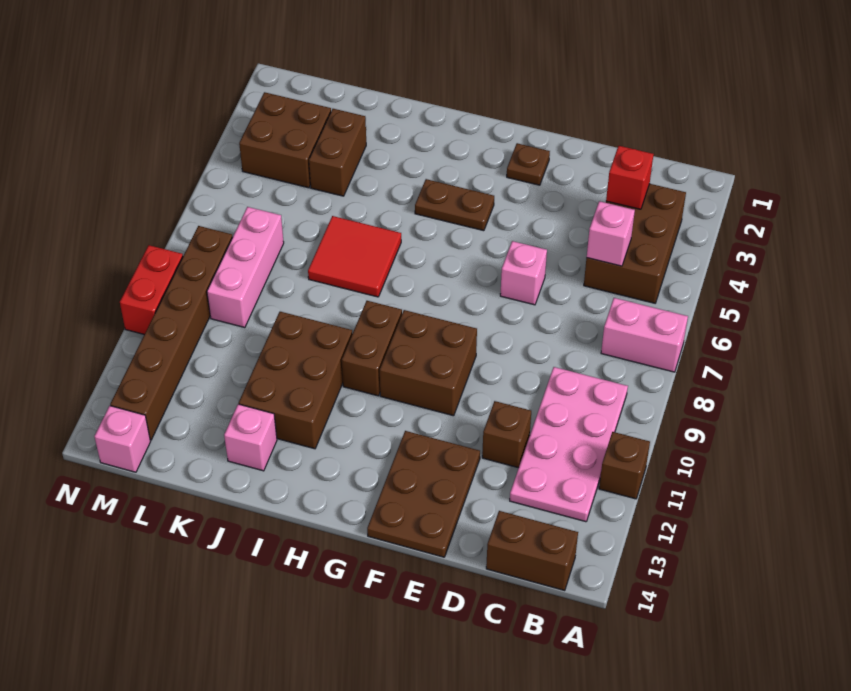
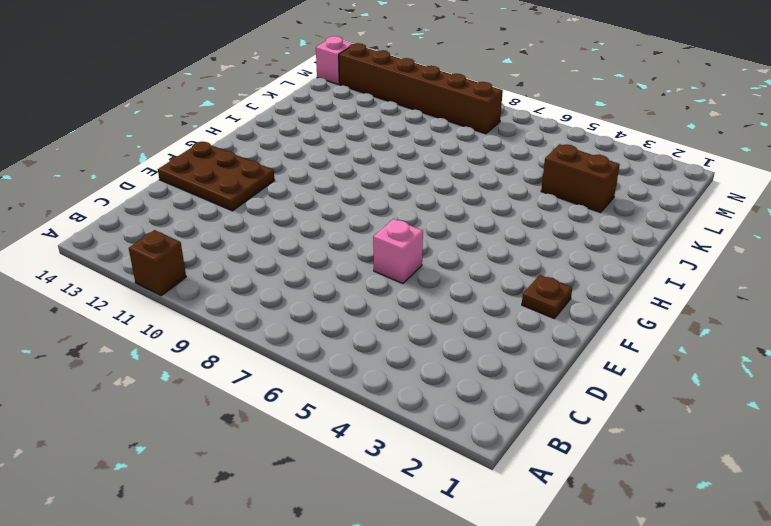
none -> pink 1x2 brick [601,298,688,372]
none -> brown 2x3 brick [584,184,686,303]
none -> pink 2x4 plate [510,367,628,522]

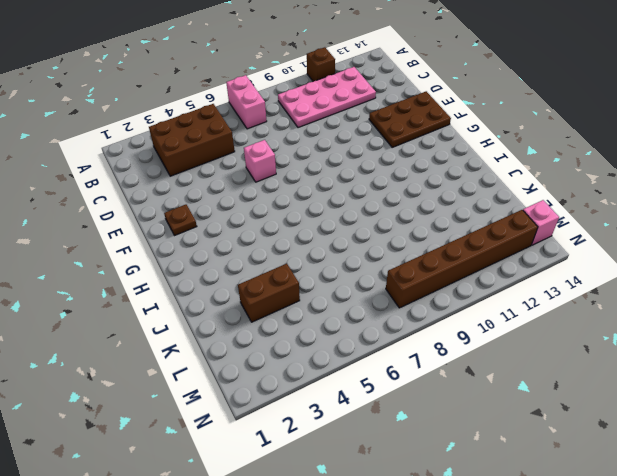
none -> brown 1x2 brick [486,511,578,591]
none -> brown 1x1 brick [482,401,531,468]
none -> brown 2x2 brick [380,310,477,416]

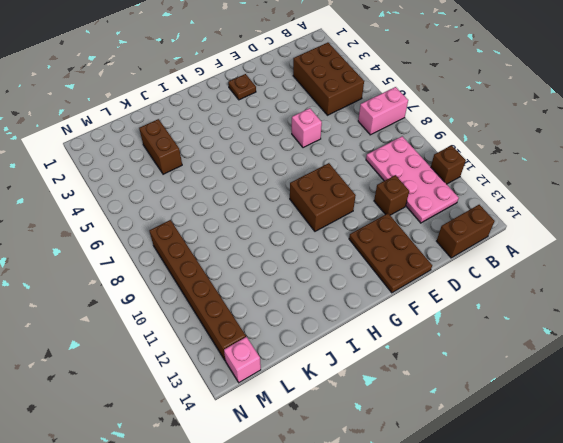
none -> brown 1x2 plate [415,179,494,231]
none -> brown 1x2 brick [342,301,402,396]
none -> red 2x2 tile [308,216,401,297]

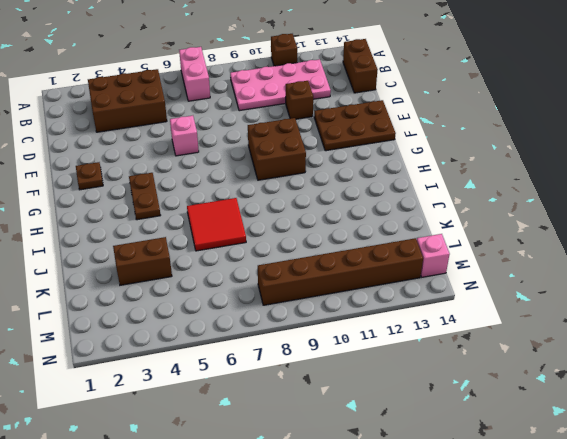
none -> brown 1x2 brick [342,301,402,396]
none -> brown 2x3 brick [239,311,352,449]
none -> pink 1x1 brick [224,404,277,471]

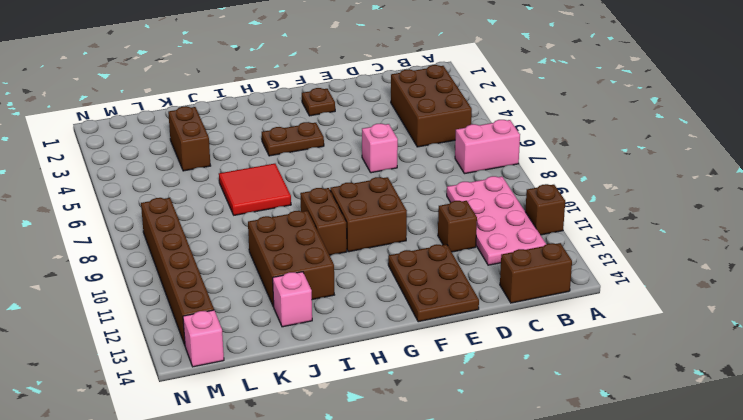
none -> brown 2x2 brick [239,92,331,188]
none -> pink 1x3 brick [207,207,284,328]
none -> red 1x2 brick [120,245,183,335]

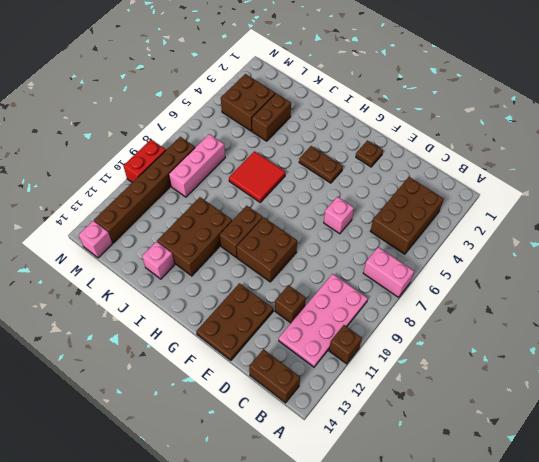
none -> red 1x1 brick [606,146,654,209]
none -> pink 1x1 brick [587,201,635,266]

